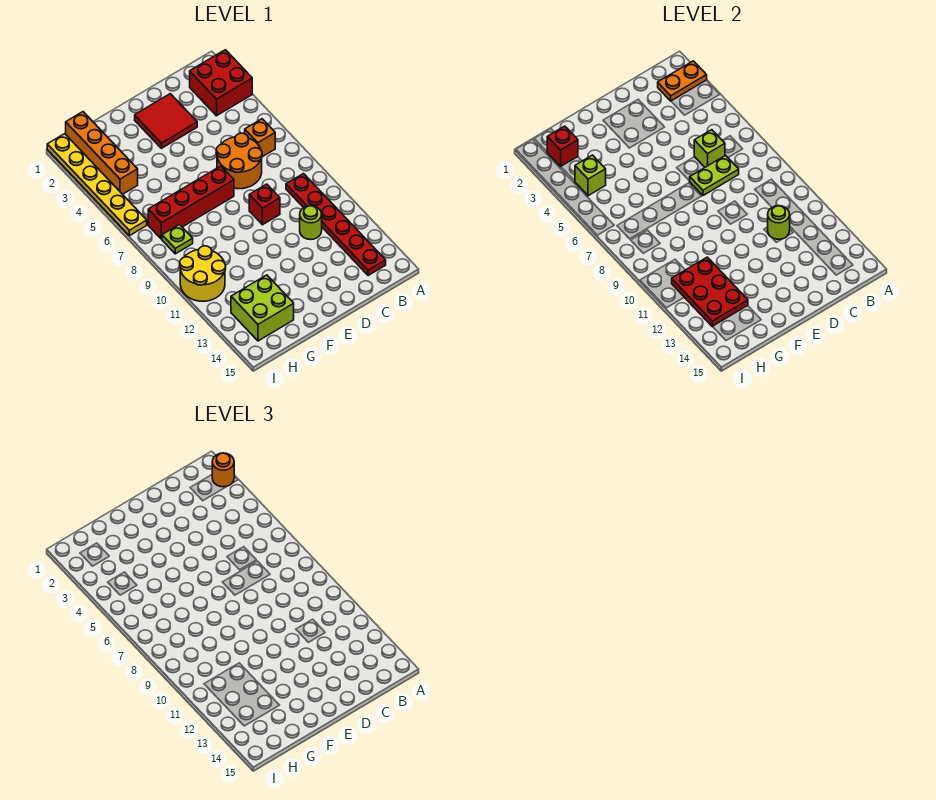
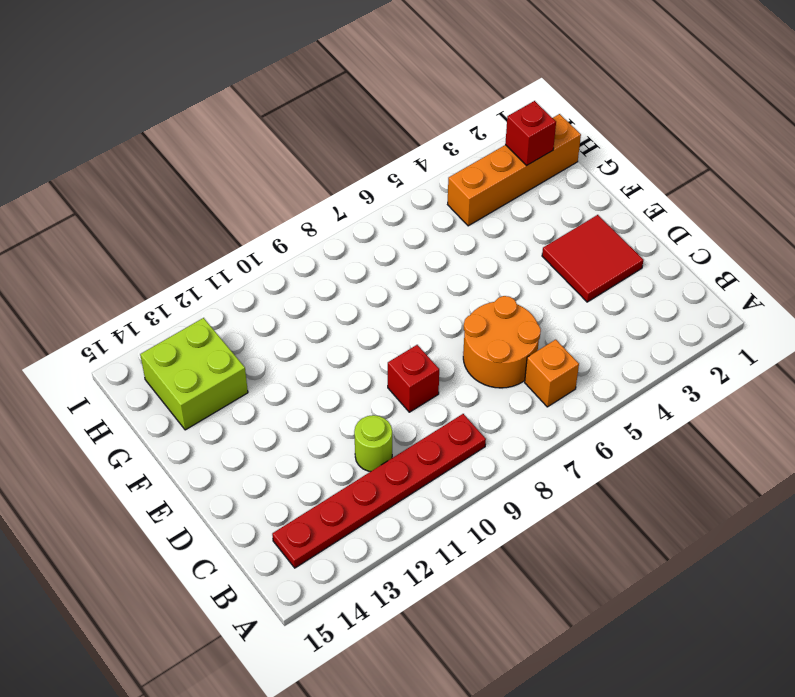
none -> red 2x2 brick [190,50,252,116]
none -> red 1x4 brick [148,166,234,239]
none -> lime 1x1 plate [162,225,193,254]

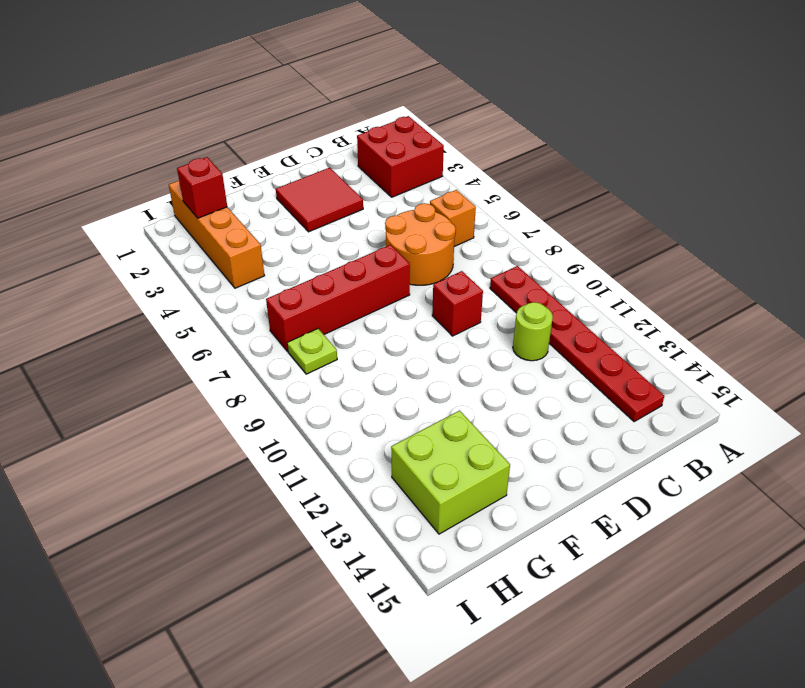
none -> yellow 2x2 round brick [180,246,226,301]
none -> yellow 1x6 plate [47,134,147,236]
none -> orange 1x2 plate [658,61,707,101]

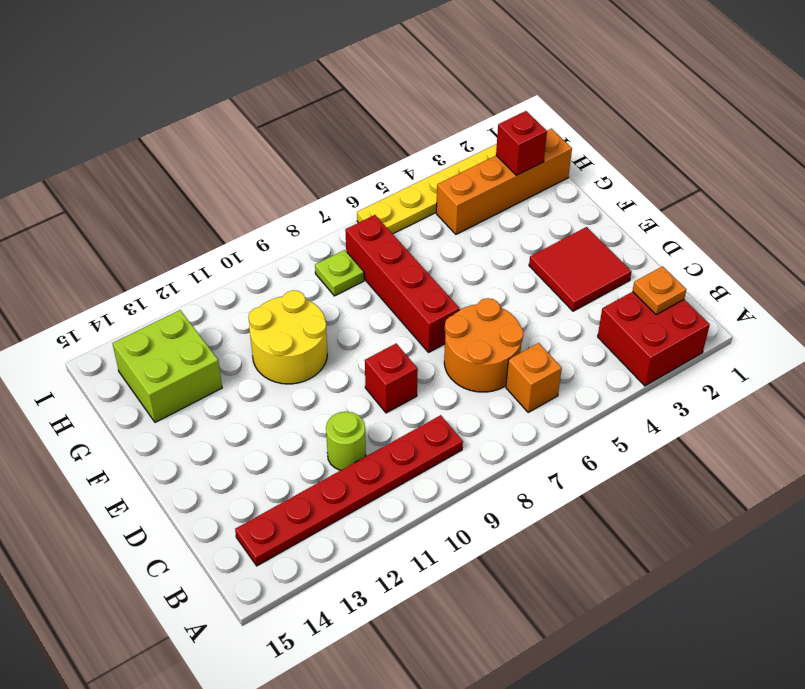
orange 1x1 plate [633,266,686,315] -> orange 1x2 plate [658,61,707,101]
yellow 2x2 round brick [248,290,327,384] -> yellow 2x2 round brick moved to [180,246,226,301]
none -> lime 1x1 brick [694,130,725,167]
none -> lime 1x2 plate [690,155,739,196]
none -> lime 1x1 round brick [768,206,790,239]

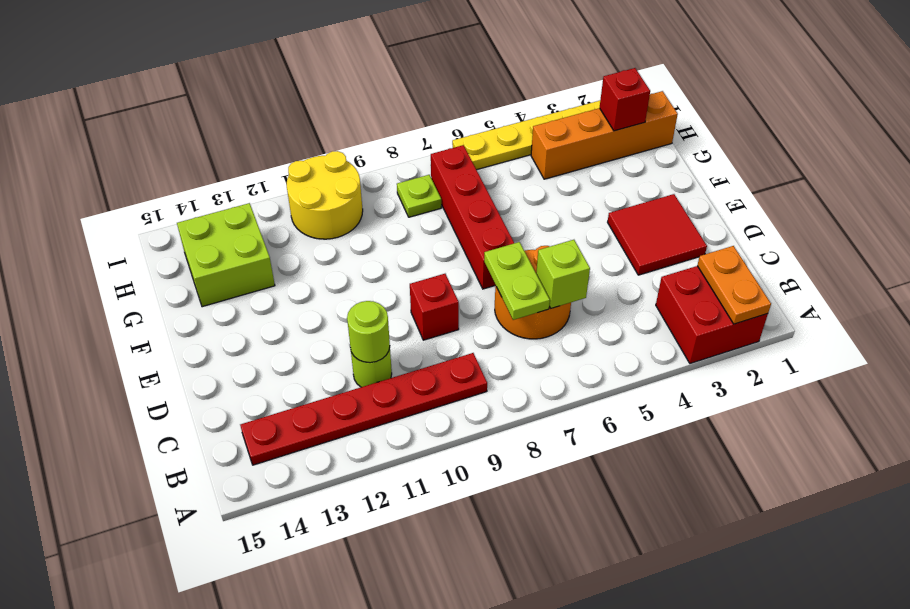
none -> orange 1x1 brick [245,119,275,157]
none -> red 2x3 plate [672,257,748,326]
none -> lime 1x1 brick [575,155,606,196]

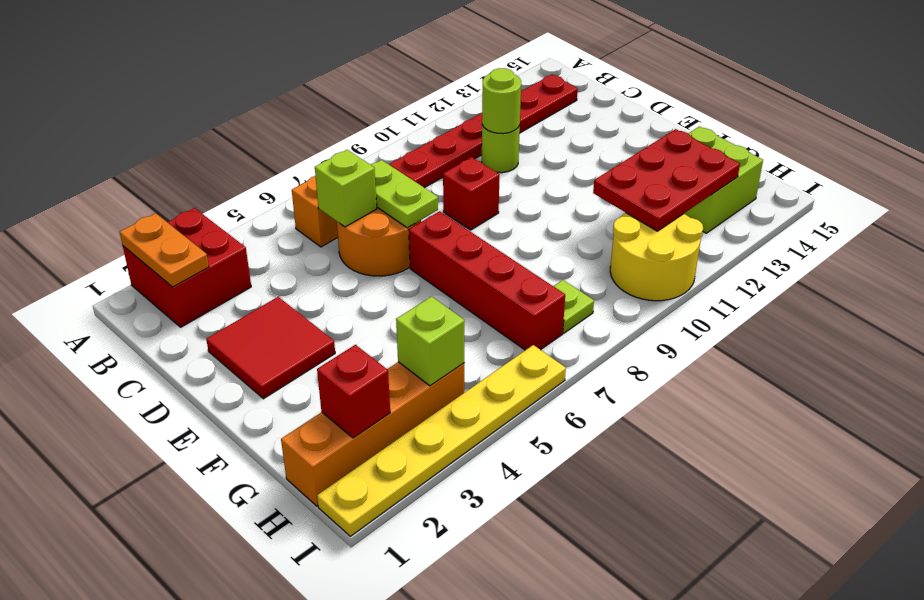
none -> orange 1x1 round brick [212,453,234,487]

